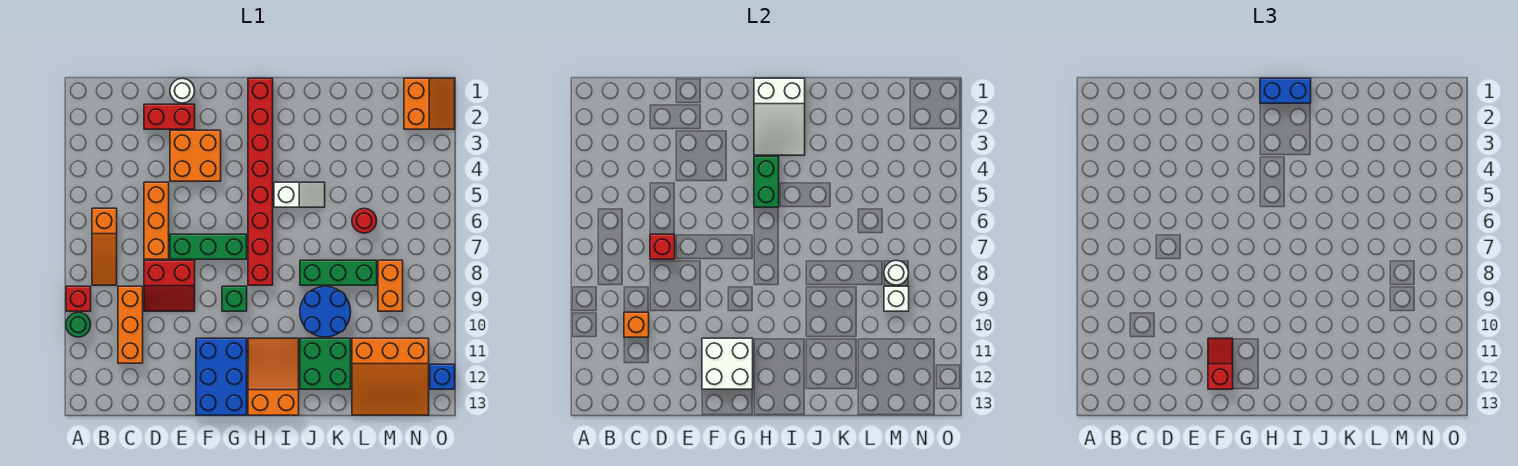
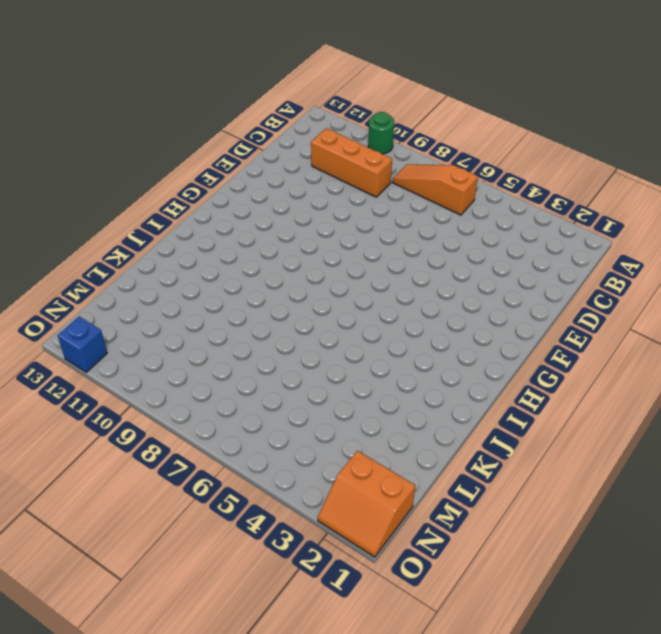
none -> red 1x1 brick [66,286,91,311]
none -> red 1x2 brick [144,104,195,129]
none -> orange 1x3 brick [144,182,169,259]
none -> red 2x2 slope [144,260,195,311]

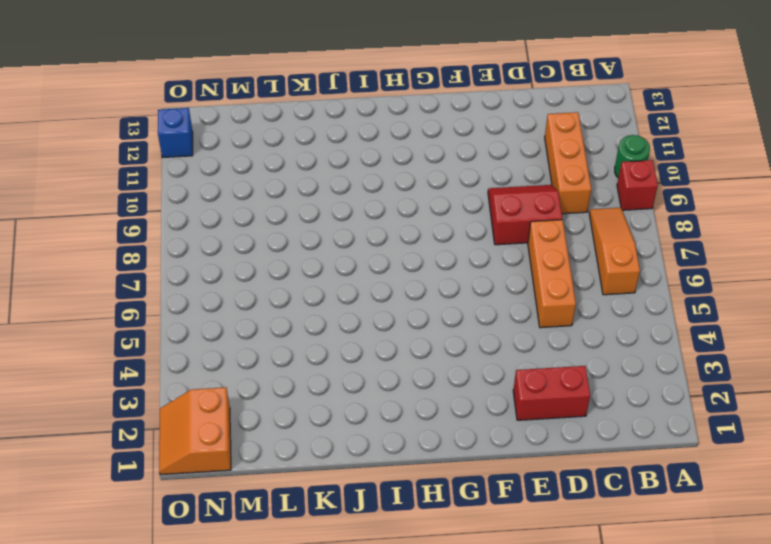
none -> white 1x1 round brick [170,78,195,103]
none -> orange 2x2 brick [170,130,221,181]
none -> green 1x3 brick [170,234,247,259]
none -> blue 2x3 brick [196,338,247,415]

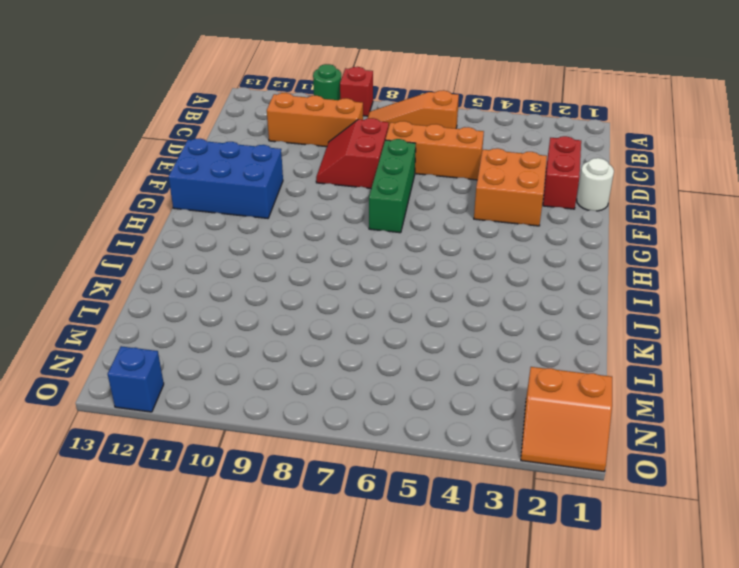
none -> green 1x1 brick [222,286,247,311]
none -> red 1x8 brick [248,78,273,285]
none -> orange 2x3 slope [248,338,299,415]
none -> white 1x2 slope [274,182,325,207]

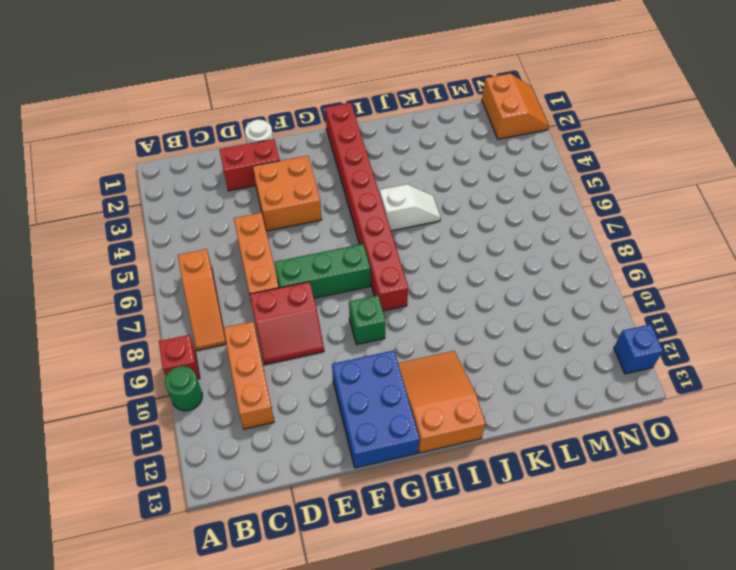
none -> green 1x3 brick [300,260,377,285]
none -> blue 2x2 round brick [300,286,351,337]
none -> green 2x2 brick [300,338,351,389]
none -> red 1x1 round brick [352,208,377,233]

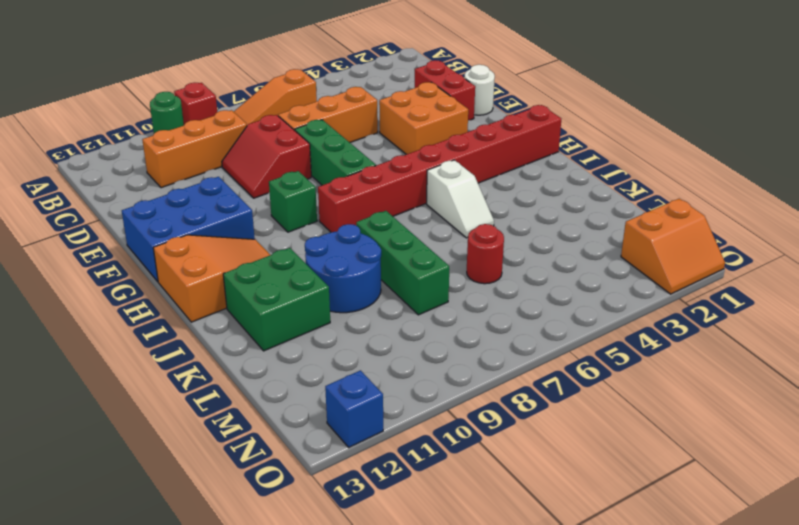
none -> orange 3x3 slope [352,338,429,415]
none -> orange 1x2 brick [378,260,403,311]
none -> orange 1x1 brick [624,312,649,337]
none -> red 1x1 brick [650,234,675,259]

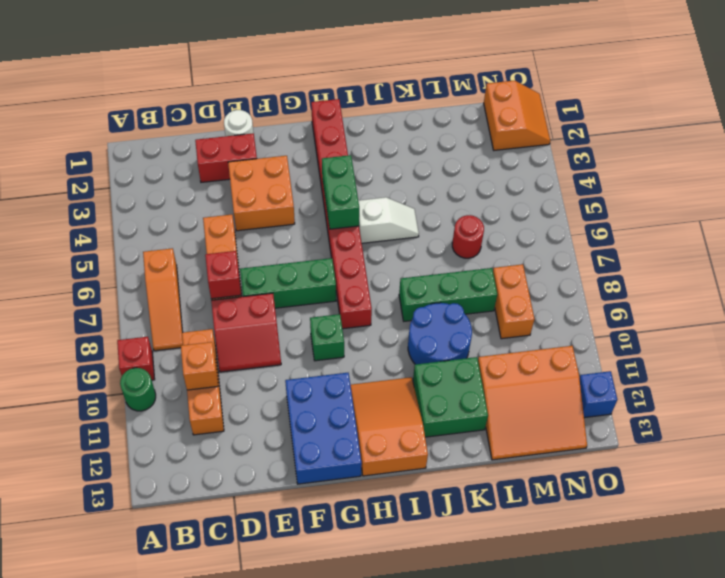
none -> white 2x2 brick [702,338,753,389]
none -> white 2x3 slope [754,78,805,155]
none -> white 1x1 round brick [884,260,909,285]
none -> white 1x1 brick [884,286,909,311]

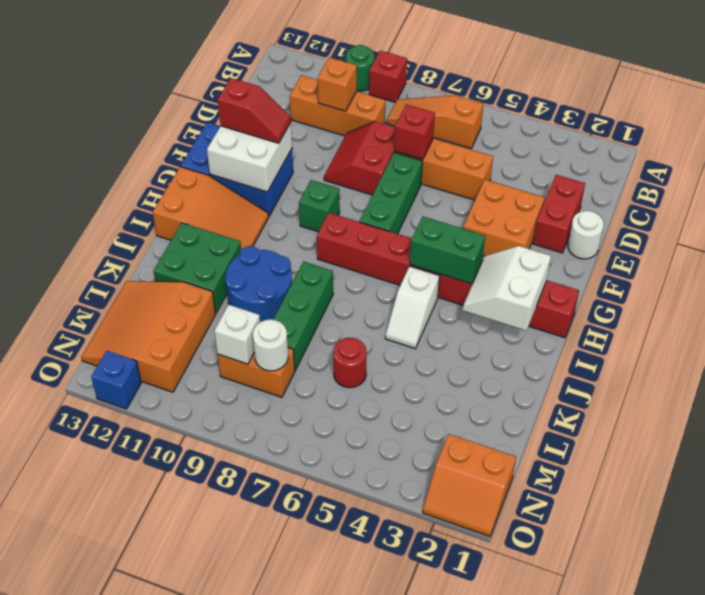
white 2x2 slope [463,246,551,331] -> white 2x3 slope [754,78,805,155]
none -> blue 1x2 brick [1260,78,1311,103]

